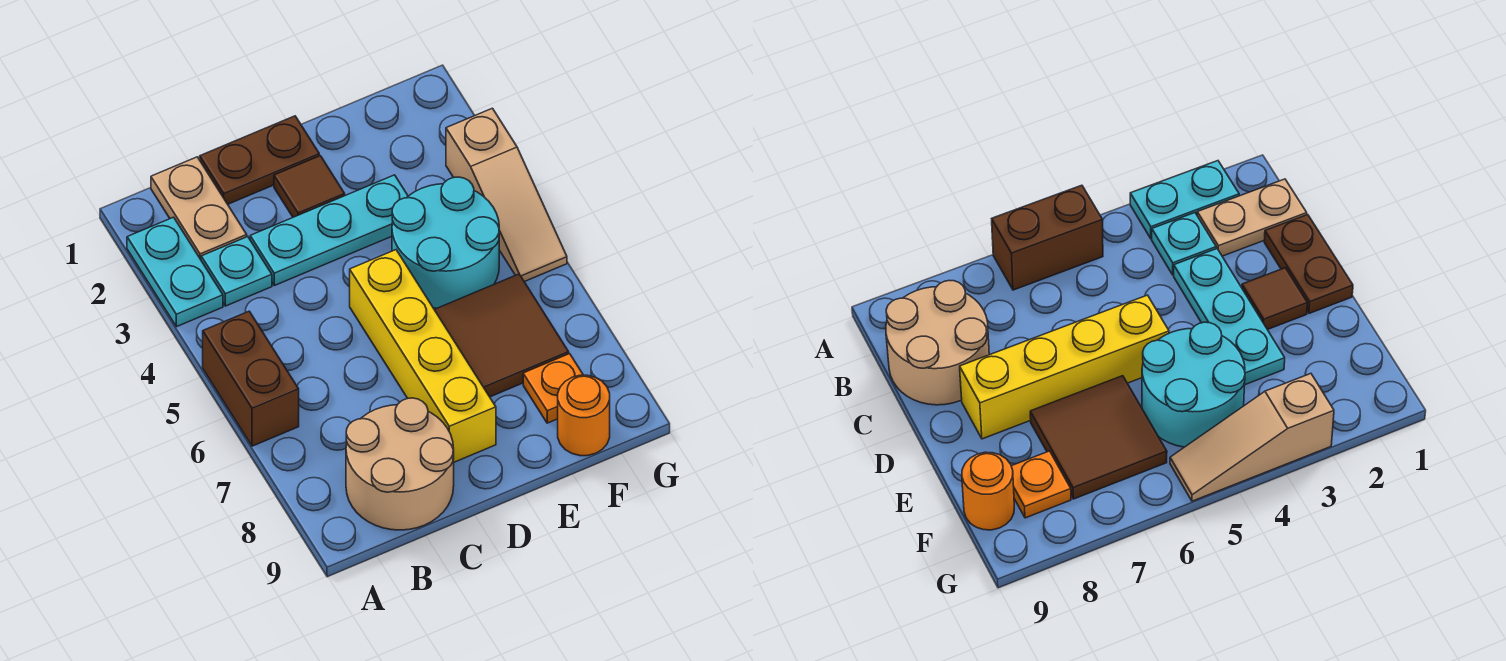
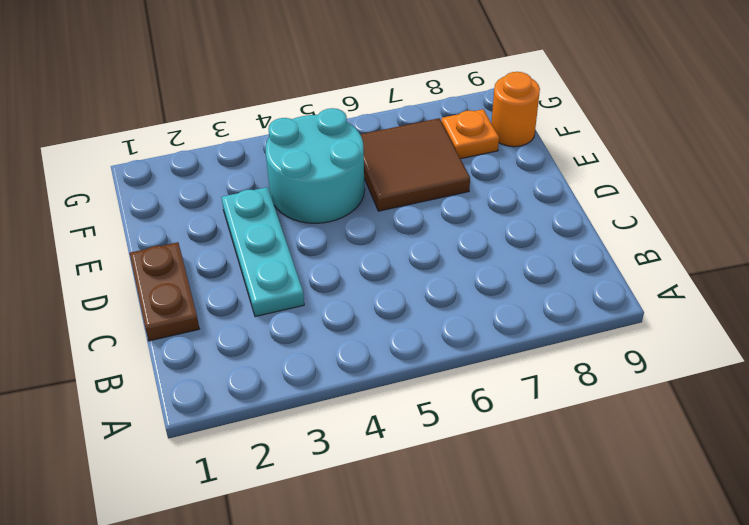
none -> cyan 1x2 plate [127,217,223,327]
none -> brown 1x2 brick [203,311,299,446]
none -> tan 1x2 plate [151,157,247,259]

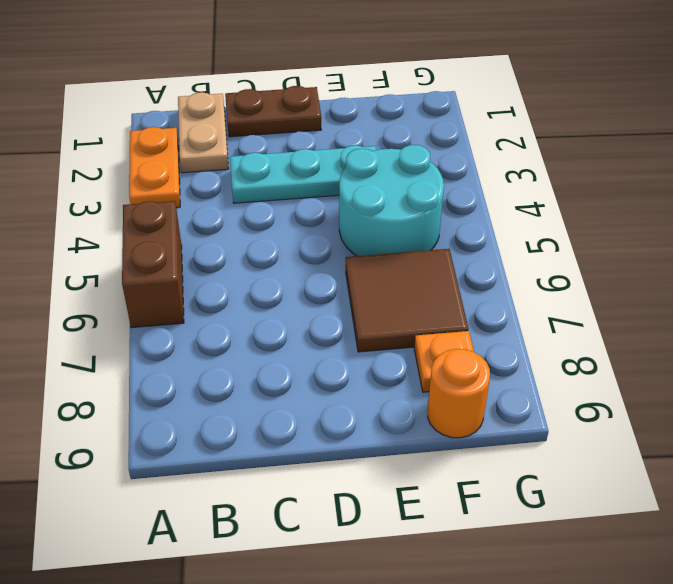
orange 1x2 plate [129,127,180,208] -> cyan 1x2 plate [127,217,223,327]
none -> cyan 1x1 plate [201,237,272,306]
none -> tan 2x2 round brick [346,398,454,530]
none -> brown 1x1 tile [274,156,345,217]

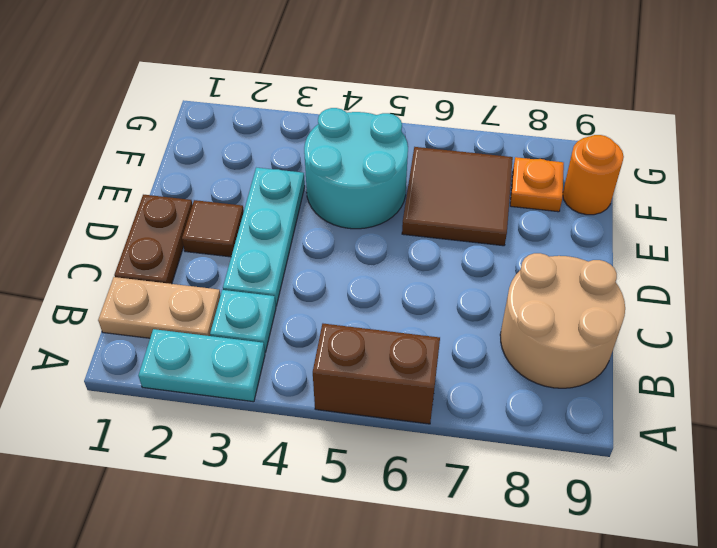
none -> yellow 1x4 brick [350,250,496,462]
none -> tan 1x3 slope [446,108,567,282]

